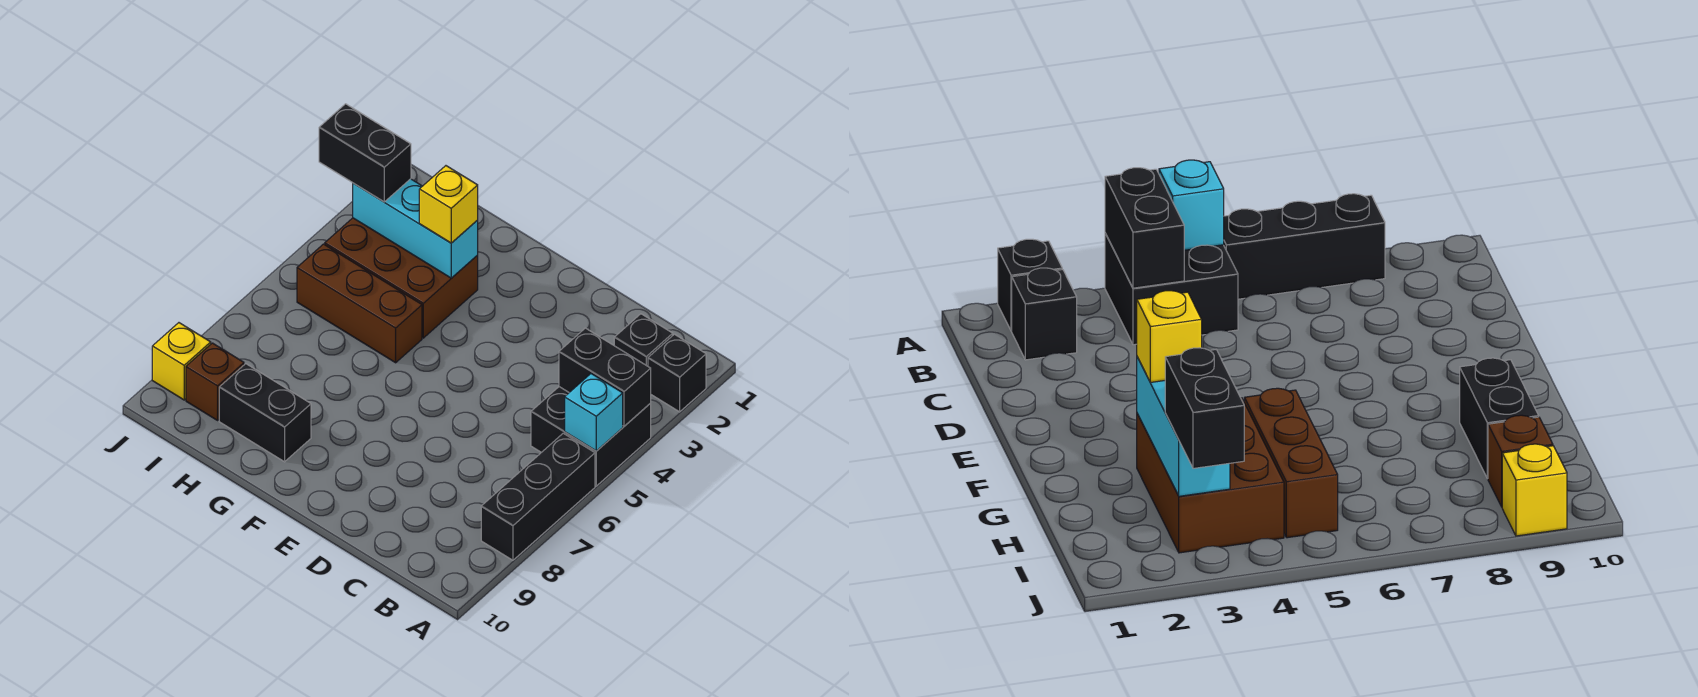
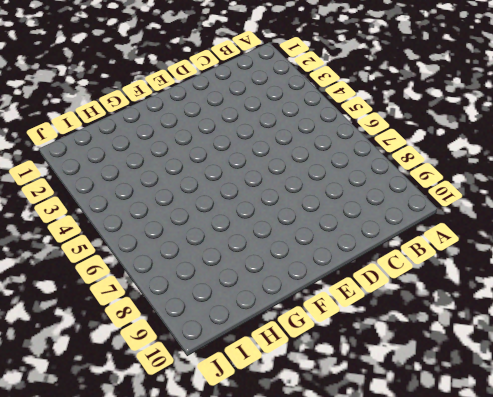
none -> black 1x1 brick [648,334,706,412]
none -> black 2x2 brick [531,387,651,486]
none -> black 1x3 brick [481,433,595,560]

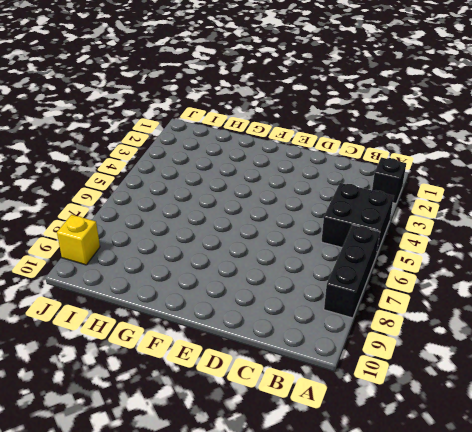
none -> black 1x1 brick [614,314,673,366]
none -> brown 2x3 brick [325,218,478,338]
none -> brown 1x3 brick [297,244,422,363]

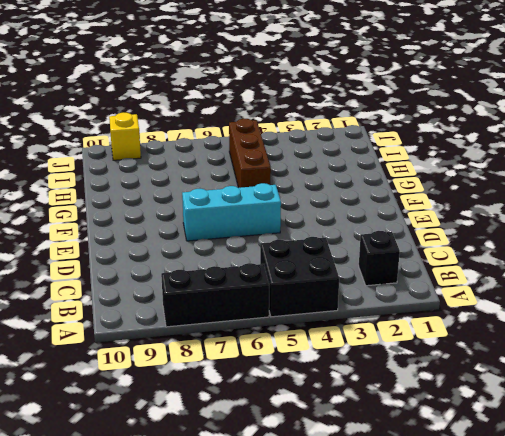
cyan 1x3 brick [182,183,281,241] -> cyan 1x3 brick turned to [353,179,478,278]
none -> black 1x1 brick [648,334,706,412]
none -> brown 2x3 brick [325,218,478,338]
none -> black 1x2 brick [219,364,311,462]

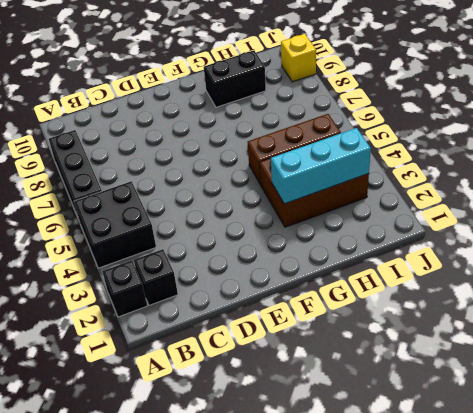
none -> brown 1x1 brick [186,343,244,420]
none -> black 1x2 brick [559,328,651,426]
none -> cyan 1x1 brick [565,374,623,451]

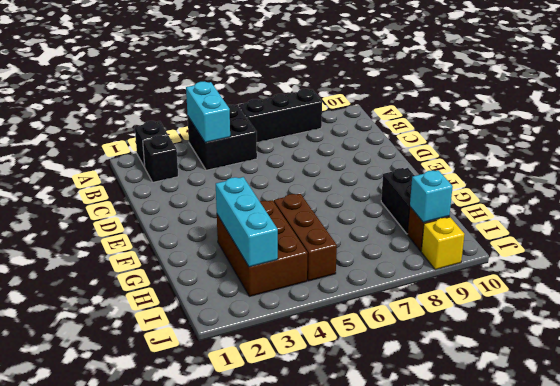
cyan 1x2 brick [186,82,230,143] -> black 1x2 brick [559,328,651,426]
cyan 1x1 brick [410,170,453,222] -> cyan 1x1 brick moved to [565,374,623,451]
none -> yellow 1x1 brick [419,166,478,243]
none -> black 1x2 brick [319,104,411,202]

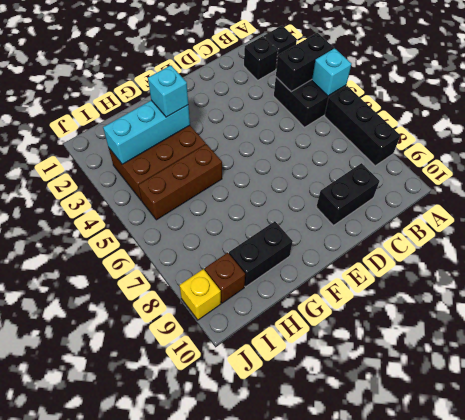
black 1x2 brick [316,163,379,225] -> black 1x2 brick moved to [319,104,411,202]
cyan 1x1 brick [148,65,188,117] -> yellow 1x1 brick [419,166,478,243]

